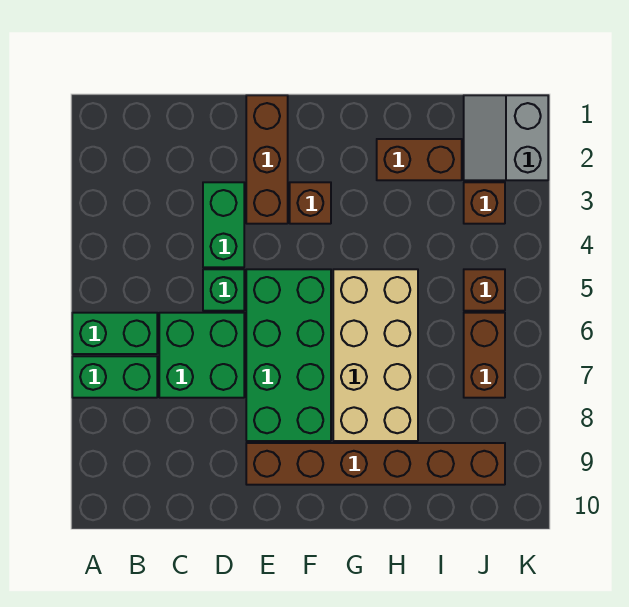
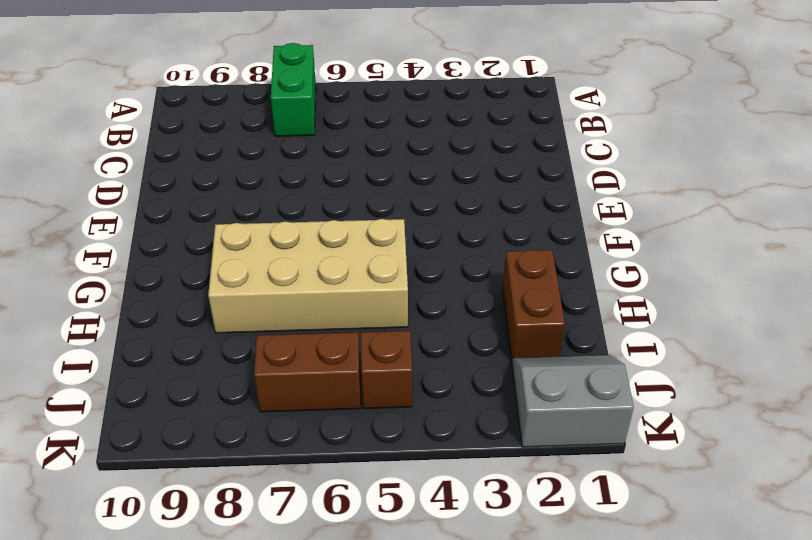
none -> green 1x2 brick [72,313,157,354]
none -> green 2x2 brick [159,313,244,398]
none -> green 1x2 brick [203,182,244,267]

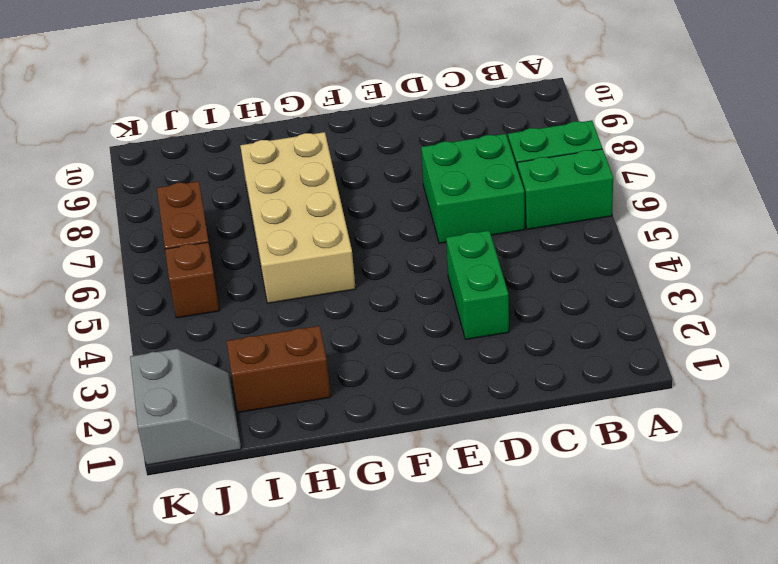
none -> green 1x1 brick [203,269,244,311]
none -> brown 1x3 brick [246,95,288,224]
none -> green 2x4 brick [246,269,331,441]

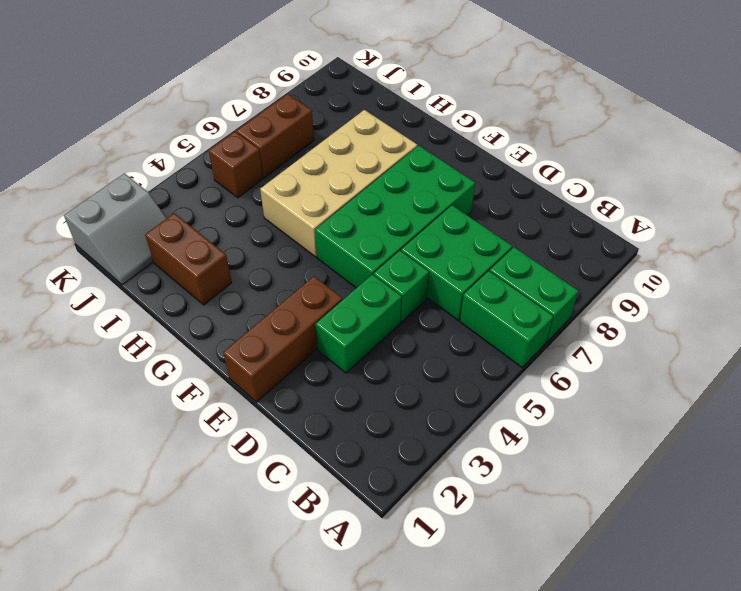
none -> brown 1x6 brick [246,443,505,485]
none -> brown 1x1 brick [290,182,331,224]
none -> brown 1x1 brick [464,182,505,224]

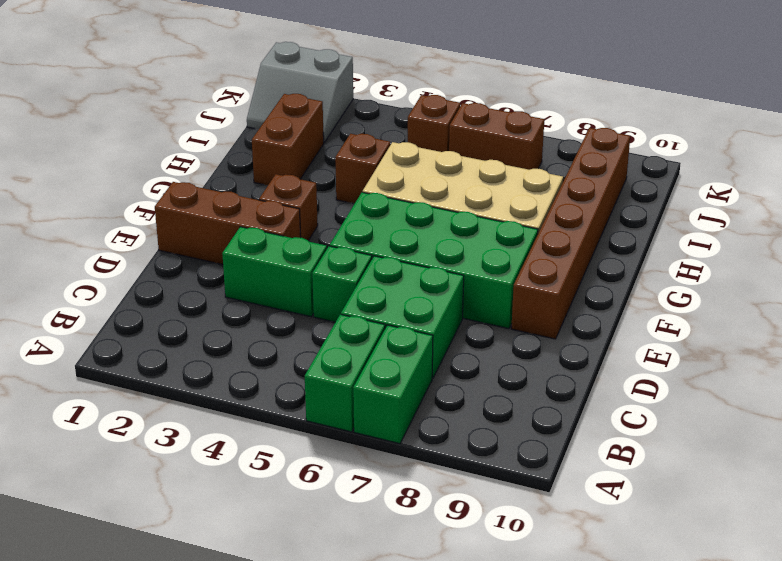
brown 1x1 brick [335,134,390,203] -> brown 1x1 brick moved to [464,182,505,224]

